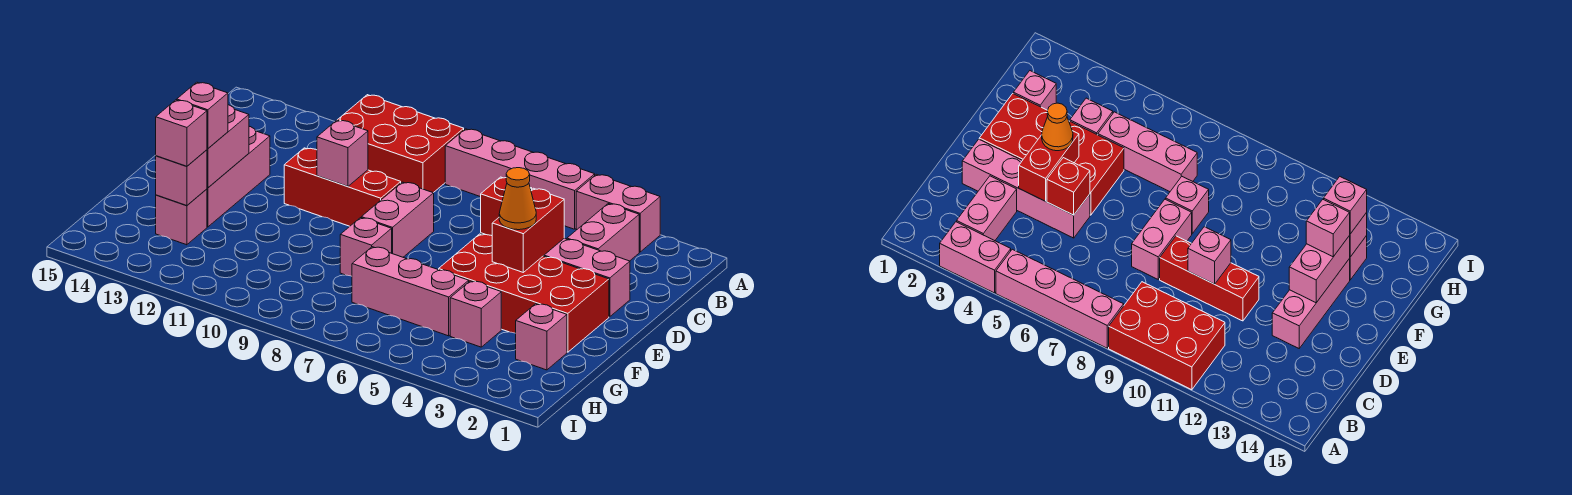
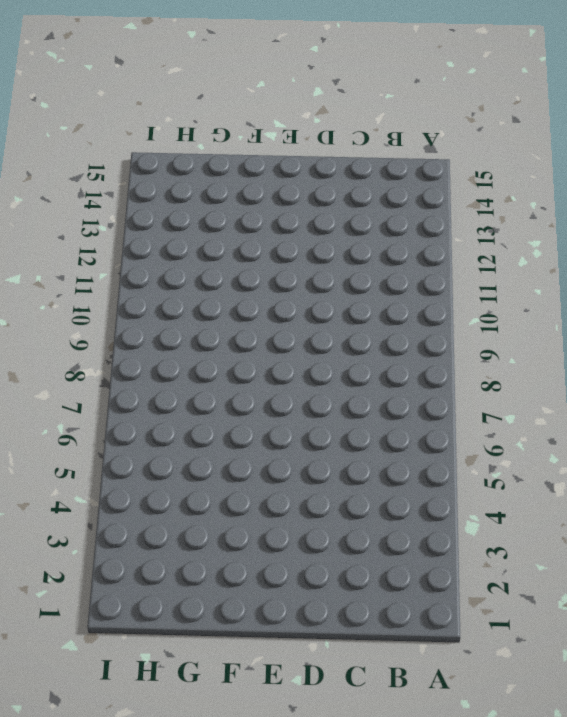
none -> pink 1x2 brick [576,174,660,252]
none -> pink 1x4 brick [445,129,595,229]
none -> red 2x3 brick [338,95,464,193]

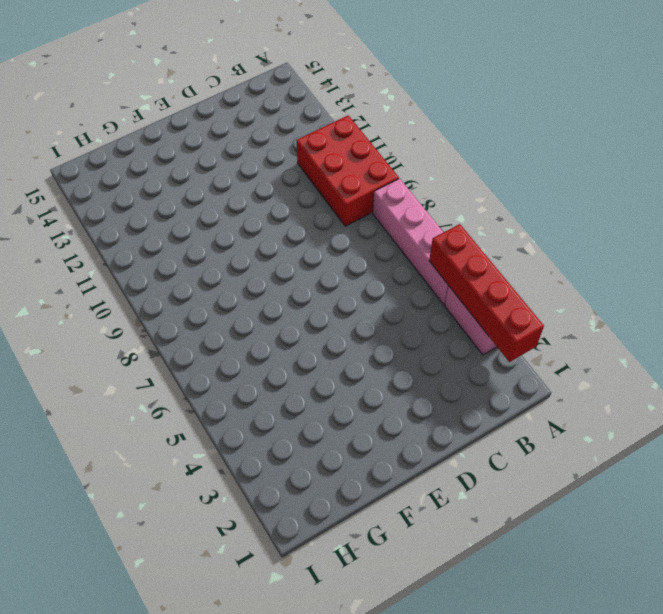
red 1x4 brick [429,224,544,362] -> none
none -> pink 1x2 brick [567,204,639,261]
none -> pink 1x4 brick [481,233,630,317]
none -> pink 1x2 brick [361,182,434,257]

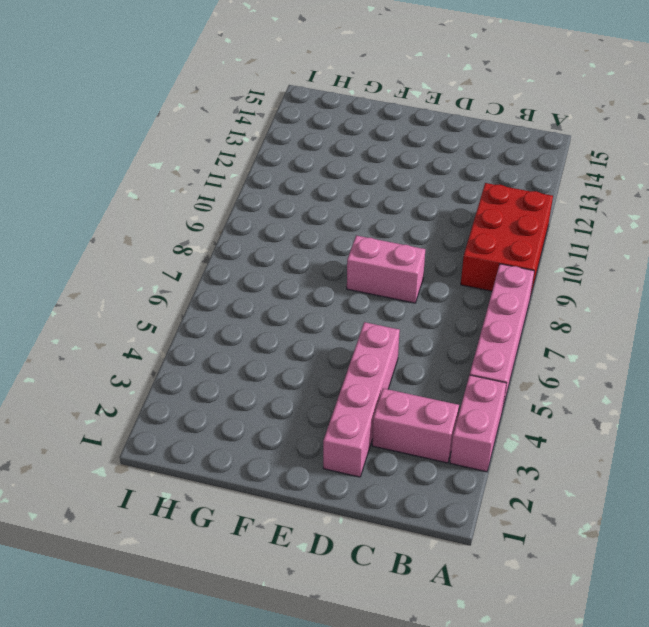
none -> red 1x3 brick [284,148,401,226]
none -> pink 1x3 brick [207,126,270,227]
none -> red 2x4 brick [439,234,609,352]

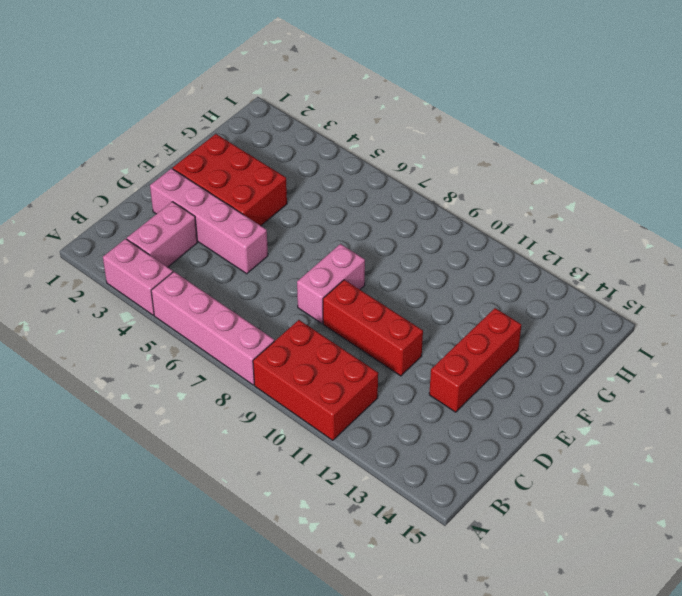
red 1x3 brick [429,308,521,412] -> pink 1x3 brick [207,126,270,227]
red 2x3 brick [173,134,287,226] -> red 2x4 brick [439,234,609,352]
none -> pink 1x1 brick [340,218,392,276]
none -> pink 1x1 brick [516,304,567,370]
none -> pink 1x1 brick [450,281,501,347]

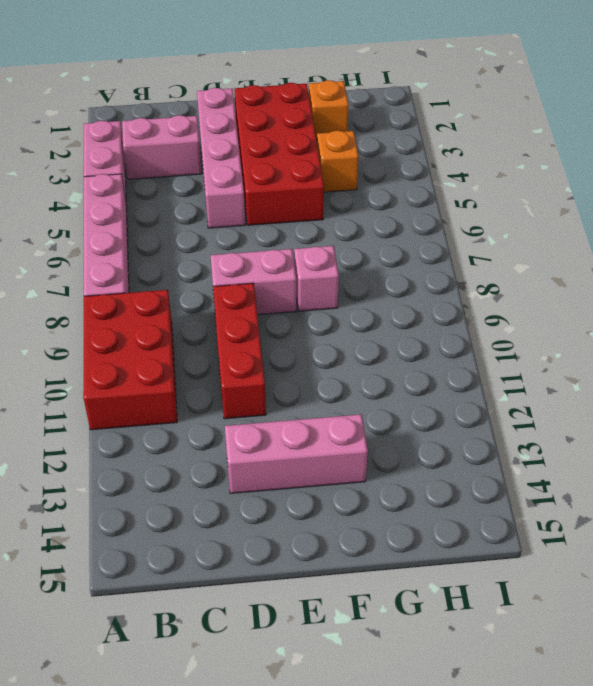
orange 1x1 brick [309,80,349,140] -> pink 1x1 brick [516,304,567,370]
orange 1x1 brick [317,131,359,192] -> pink 1x1 brick [450,281,501,347]
none -> pink 1x3 brick [352,247,469,336]
none -> pink 1x1 brick [156,189,207,245]
none -> red 1x2 brick [492,188,564,272]

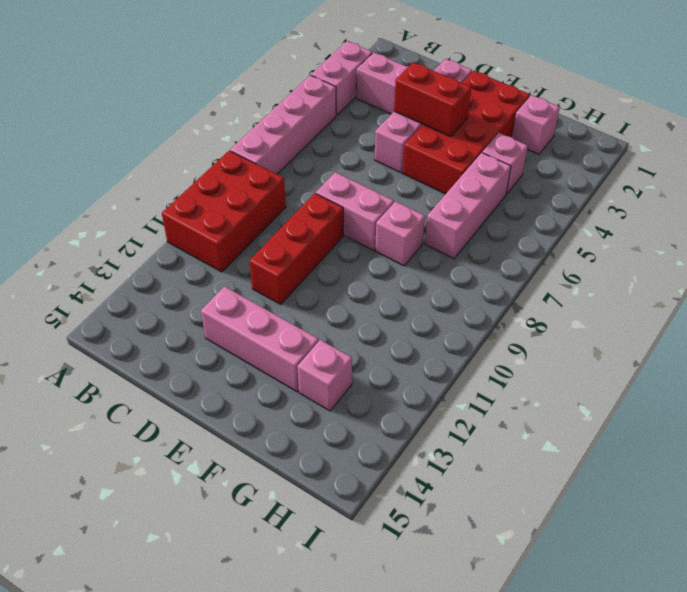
none -> red 1x1 brick [481,177,532,236]
none -> pink 1x1 brick [317,120,368,186]
none -> pink 1x2 brick [207,105,249,188]

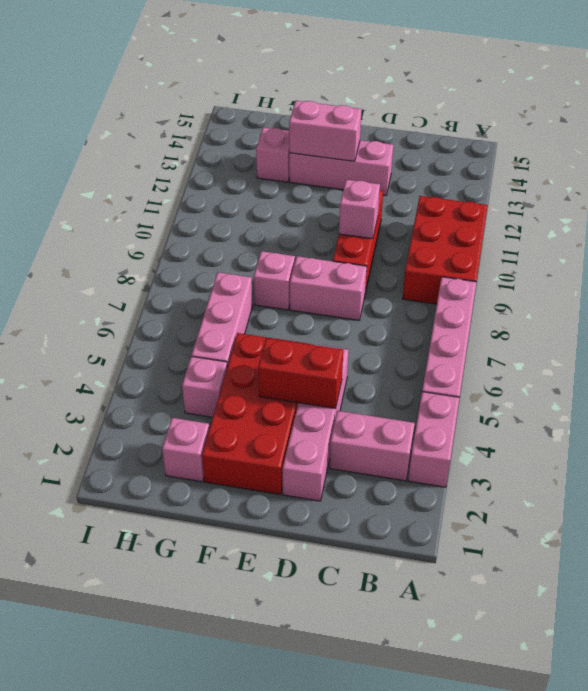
none -> red 1x1 brick [481,177,532,236]
none -> pink 1x1 brick [156,150,207,206]
none -> orange 1x1 cone [499,168,536,230]

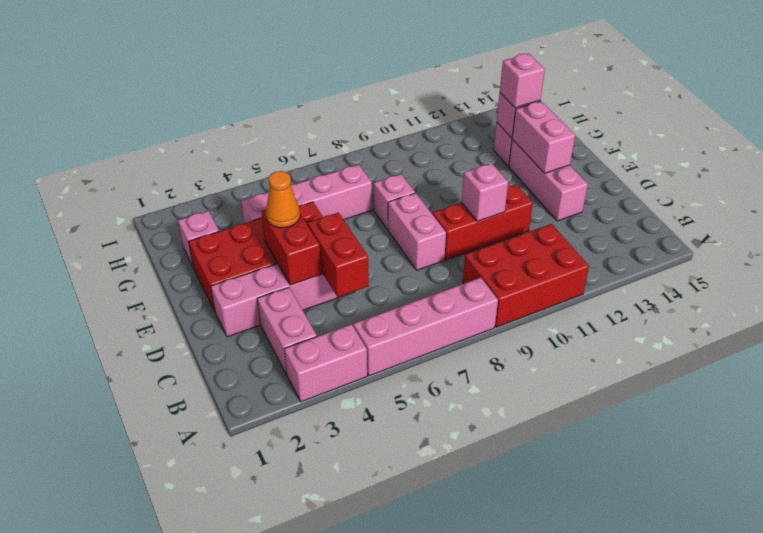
red 1x2 brick [308,213,369,297] -> red 1x1 brick [481,177,532,236]
none -> pink 1x1 brick [177,82,228,149]

